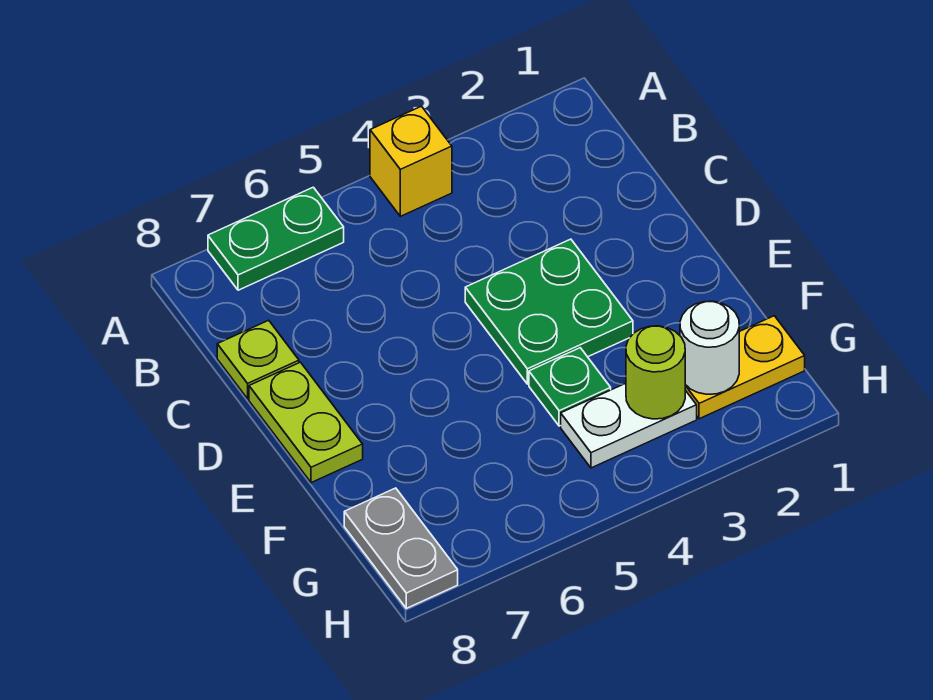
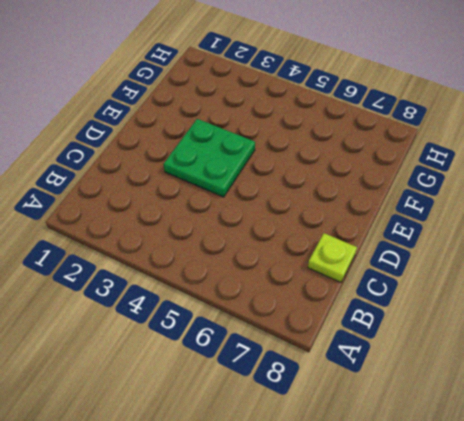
none -> yellow 1x1 brick [370,106,452,216]
none -> green 1x2 plate [208,187,344,290]

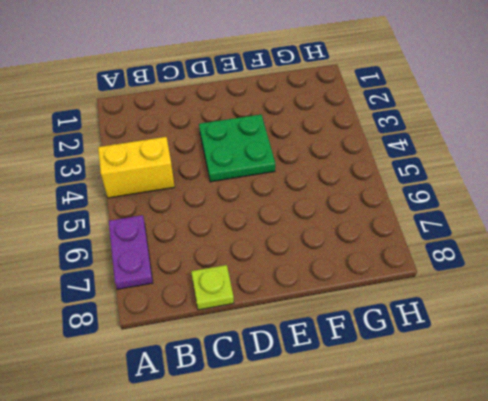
yellow 1x2 brick [98,137,175,198] -> yellow 1x1 brick [370,106,452,216]
purple 1x2 plate [109,215,153,289] -> green 1x2 plate [208,187,344,290]
none -> lime 1x2 plate [249,362,363,483]
none -> green 1x1 plate [529,348,611,426]

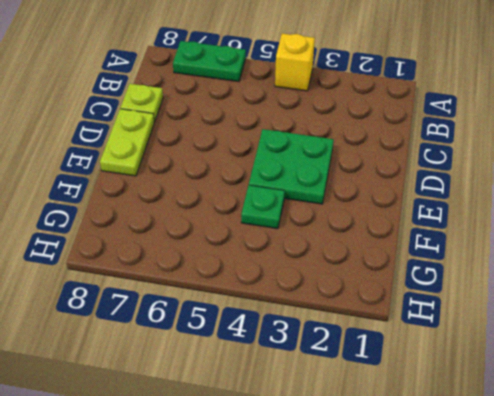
none -> yellow 1x2 plate [685,316,805,419]
none -> white 1x2 plate [561,383,697,468]

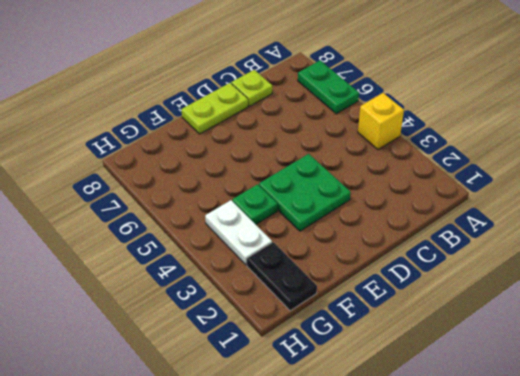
black 1x2 plate [247,242,317,311] -> yellow 1x2 plate [685,316,805,419]
none -> grey 1x2 plate [344,488,458,608]
none -> white 1x1 round brick [680,301,739,394]

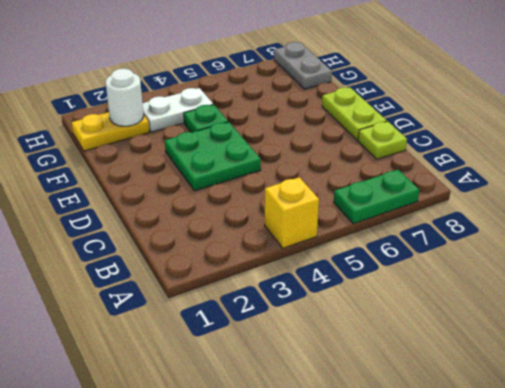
none -> lime 1x1 round brick [626,326,685,419]

